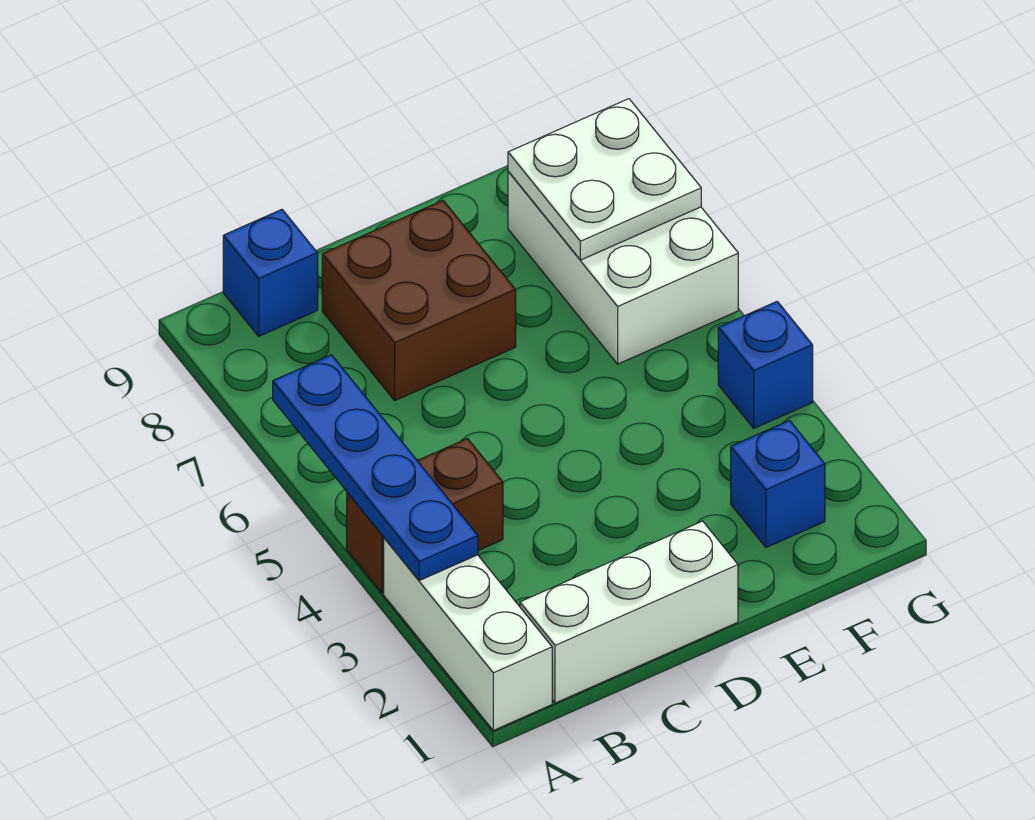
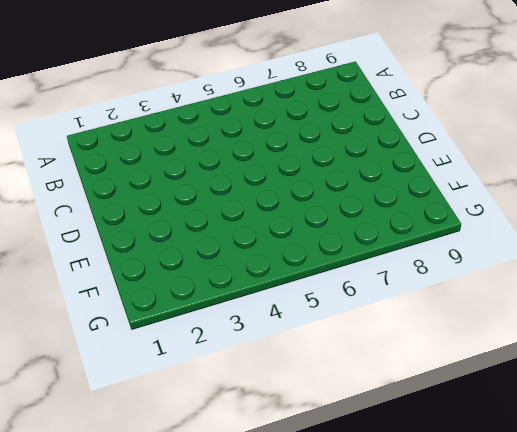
none -> white 1x3 brick [384,538,552,730]
none -> brown 1x2 brick [347,439,503,593]

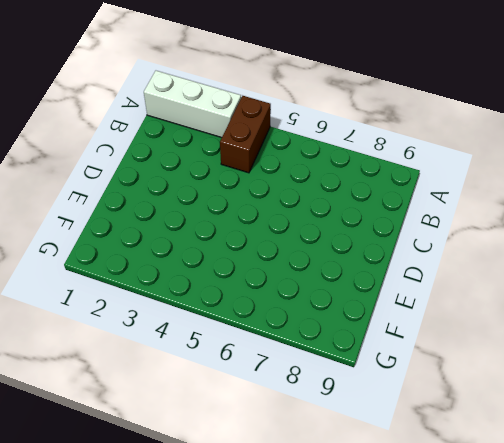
none -> white 1x3 brick [520,521,738,703]
none -> blue 1x1 brick [223,210,318,336]

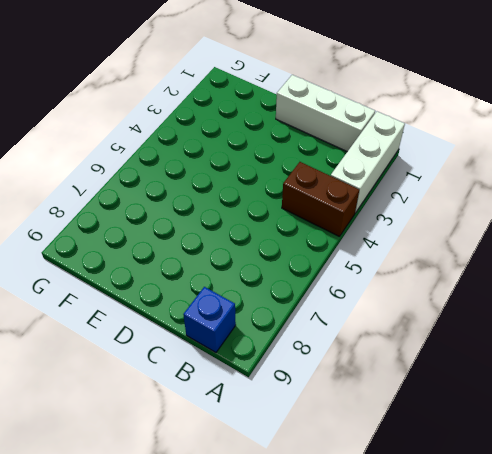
none -> brown 2x2 brick [322,200,516,400]
none -> blue 1x1 brick [731,420,825,547]

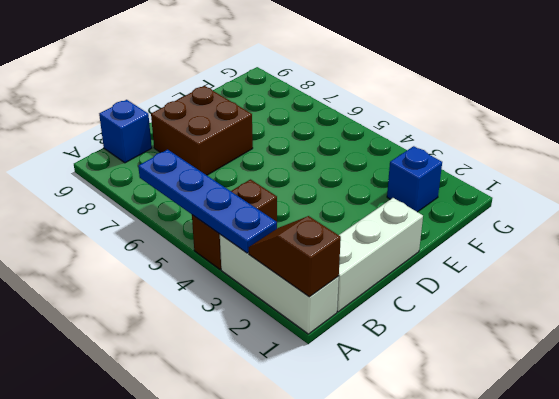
brown 1x2 slope [249,216,341,297] -> none
none -> white 2x3 brick [508,171,738,364]
none -> blue 1x1 brick [718,301,813,428]

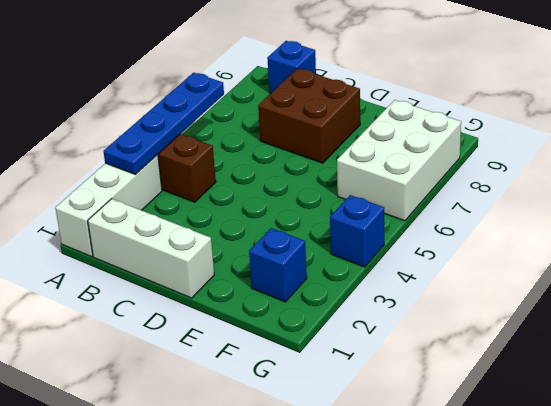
none -> white 2x2 plate [508,99,701,260]

